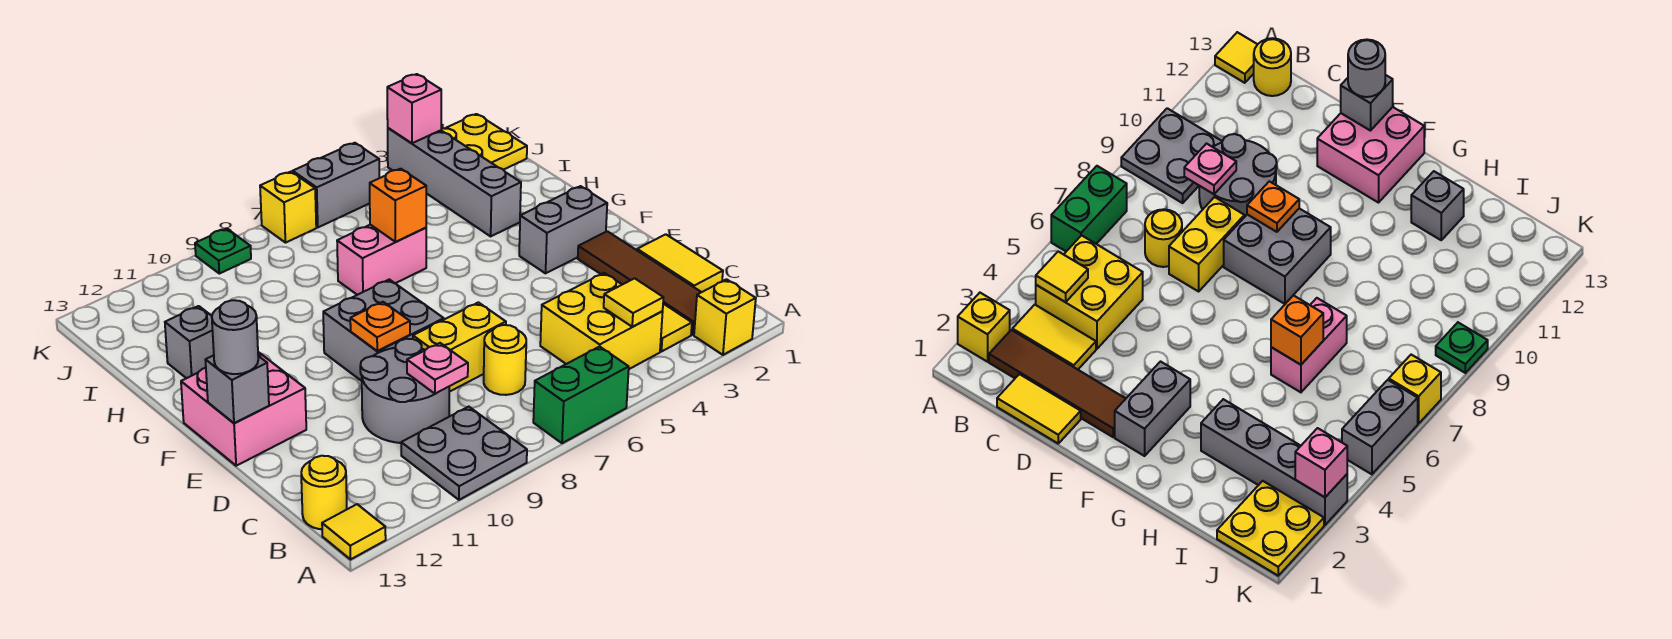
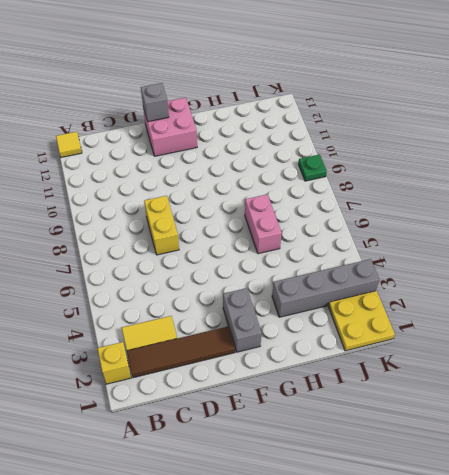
none -> green 1x2 brick [533,347,629,443]
none -> grey 2x2 plate [401,407,527,500]
none -> yellow 2x2 brick [540,273,663,369]

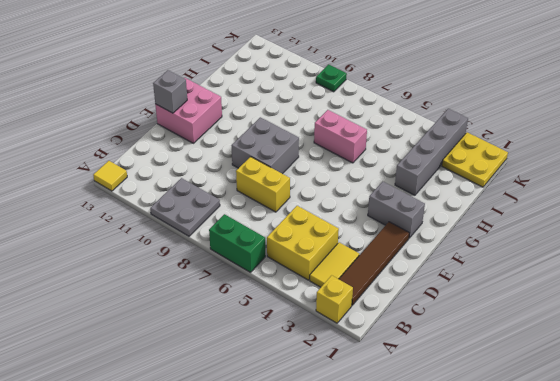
none -> yellow 1x1 round brick [301,456,347,529]
none -> yellow 1x2 tile [637,234,723,292]
none -> yellow 1x1 round brick [484,325,526,395]

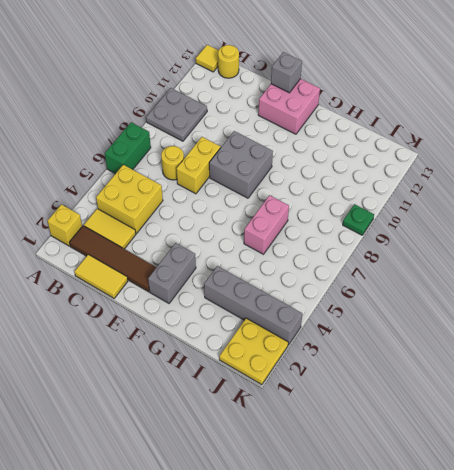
none -> grey 2x2 round brick [360,339,449,443]
none -> grey 1x1 brick [165,306,214,378]
none -> grey 1x2 brick [293,143,379,227]

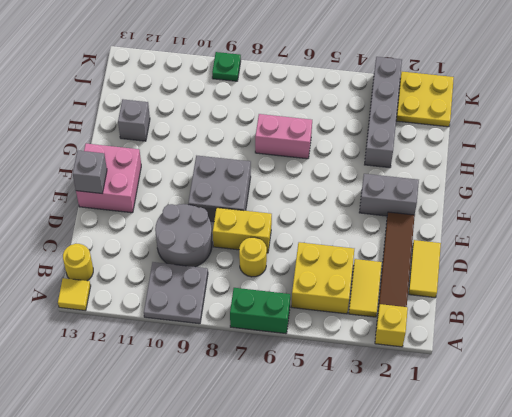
none -> grey 1x2 brick [293,143,379,227]
none -> yellow 1x1 brick [260,172,316,243]
none -> yellow 1x1 tile [604,278,663,327]

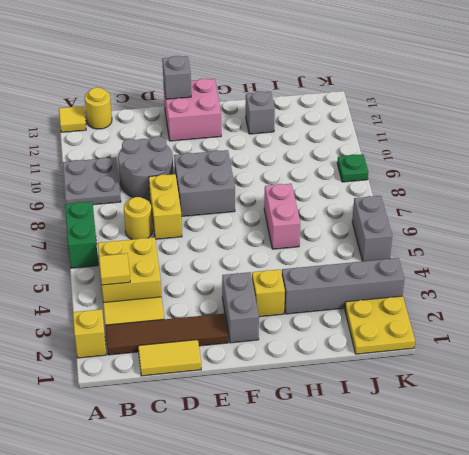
yellow 1x1 brick [252,269,285,317] -> yellow 1x1 brick moved to [260,172,316,243]
none -> pink 1x1 plate [407,343,468,394]
none -> orange 1x1 plate [350,302,410,351]
none -> orange 1x1 brick [370,169,426,242]

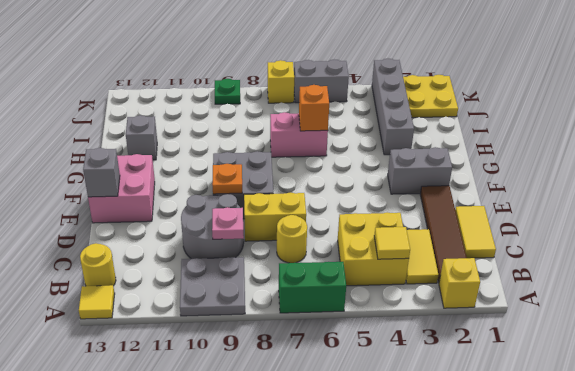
none -> pink 1x1 brick [387,74,441,143]
none -> grey 1x1 round brick [212,300,258,374]

